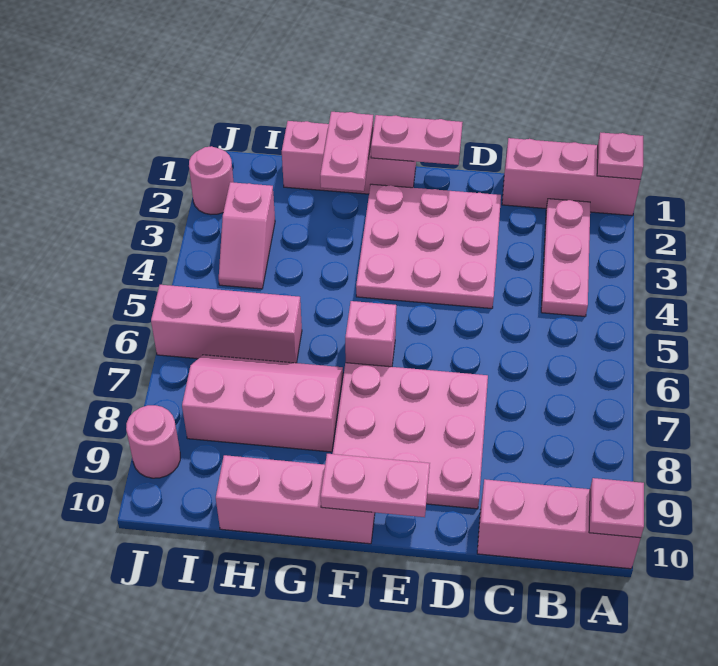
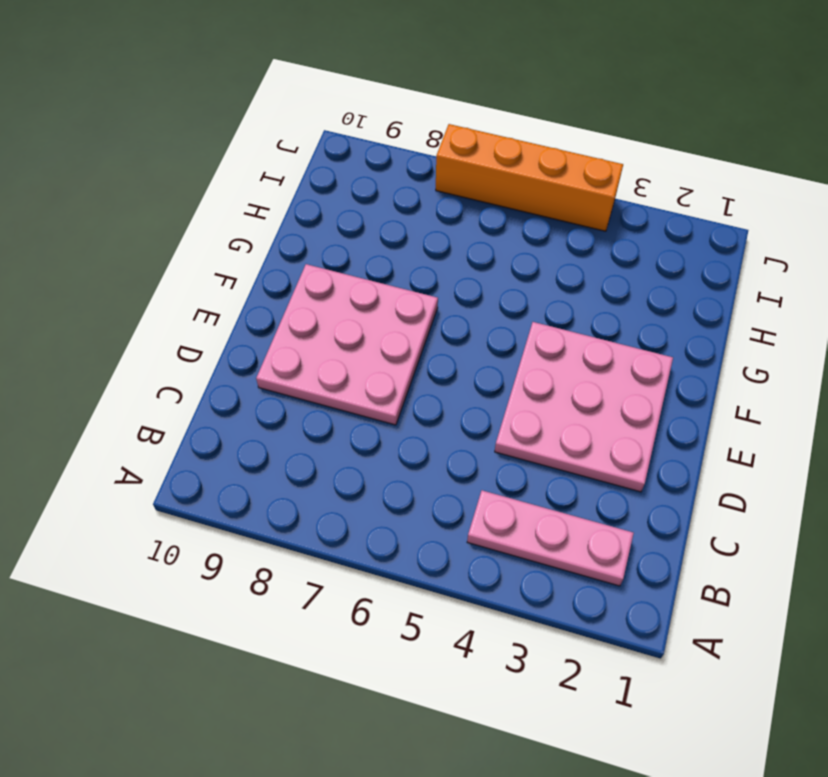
orange 1x4 brick [436,124,623,231] -> pink 1x3 brick [151,285,302,363]
none -> pink 1x3 brick [502,138,640,216]
none -> pink 1x3 brick [477,479,641,569]
none -> pink 1x3 brick [282,121,416,194]

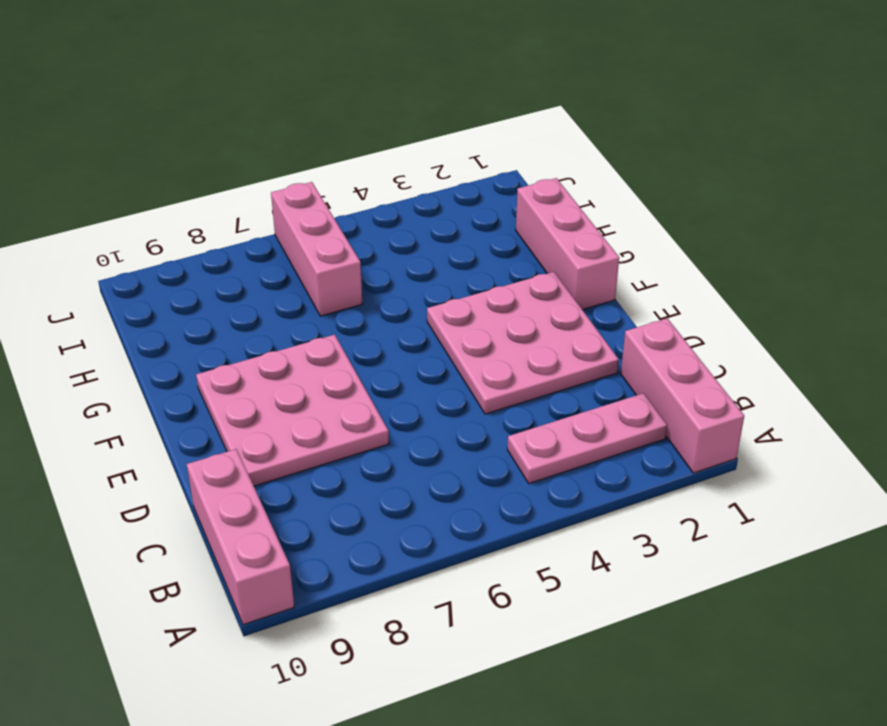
none -> pink 1x1 brick [345,301,396,367]
none -> pink 1x3 brick [216,455,375,544]
none -> pink 2x3 slope [182,355,343,452]

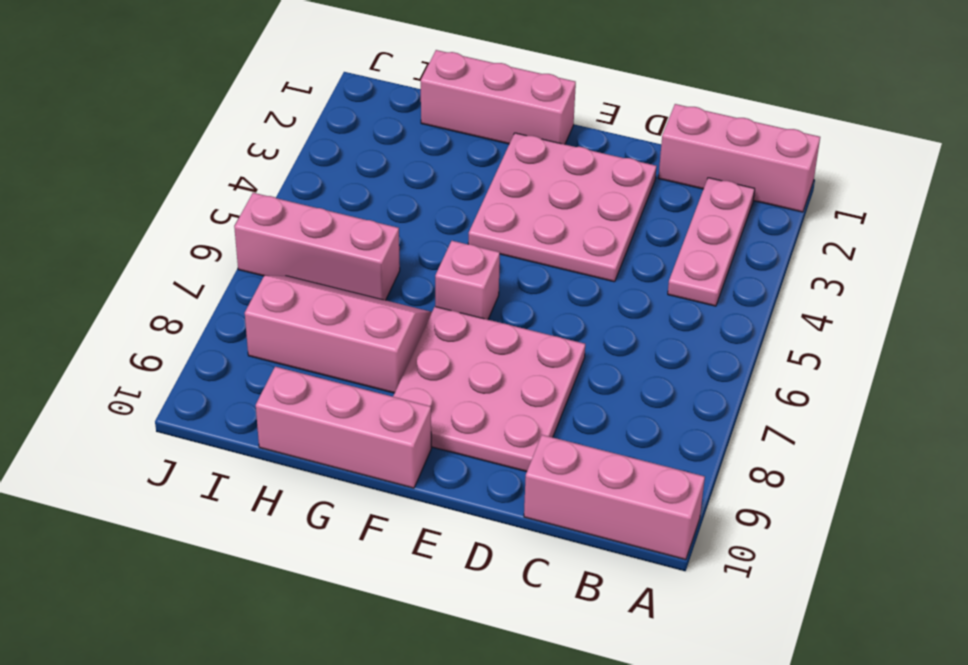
none -> pink 1x2 slope [219,182,275,289]
none -> pink 1x1 round brick [189,146,233,214]
none -> pink 1x1 round brick [126,405,180,478]

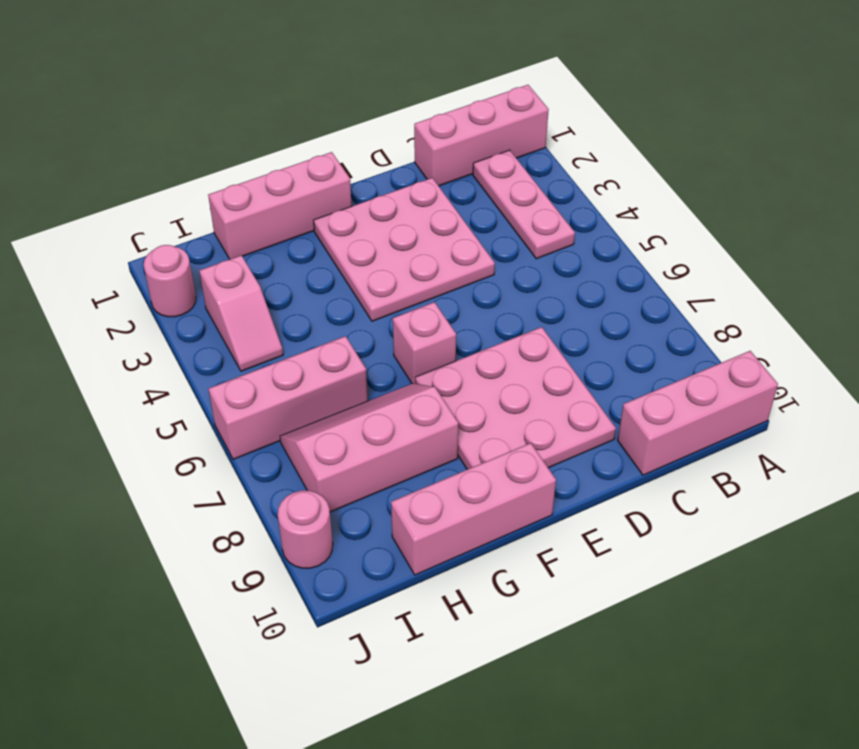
none -> pink 1x1 plate [597,132,643,179]
none -> pink 1x1 plate [589,478,644,538]
none -> pink 1x2 plate [371,115,463,165]

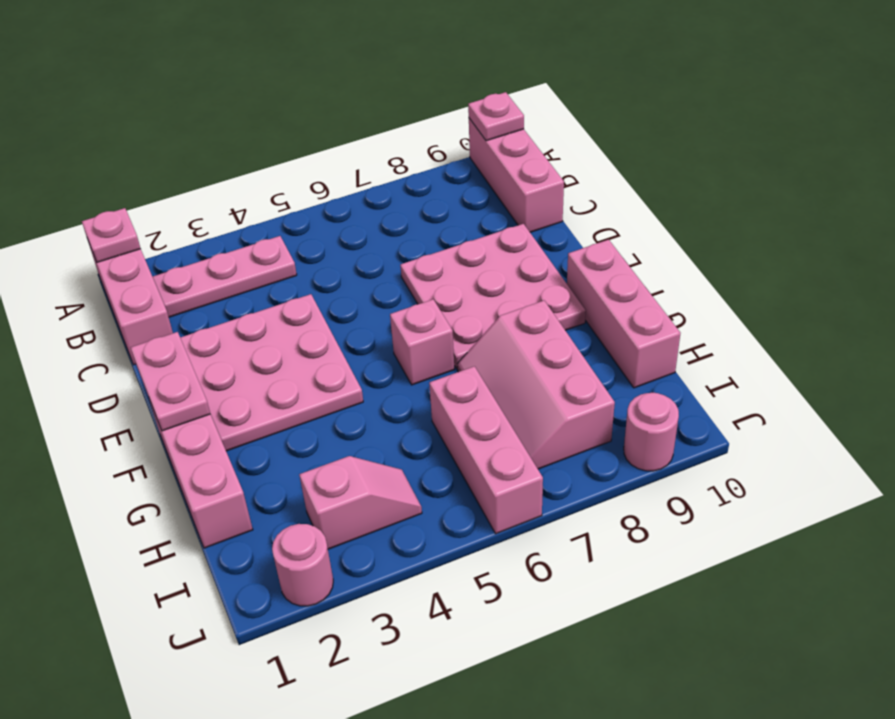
none -> pink 1x2 plate [321,454,430,517]
none -> pink 1x2 plate [320,112,373,191]

